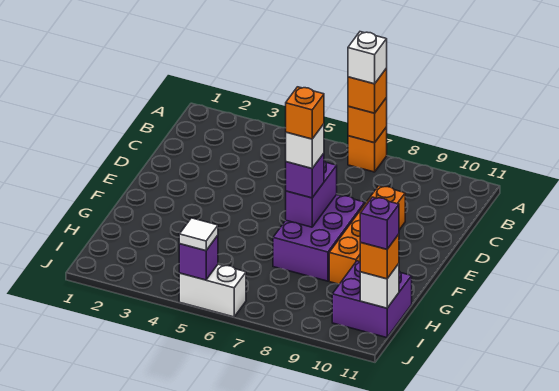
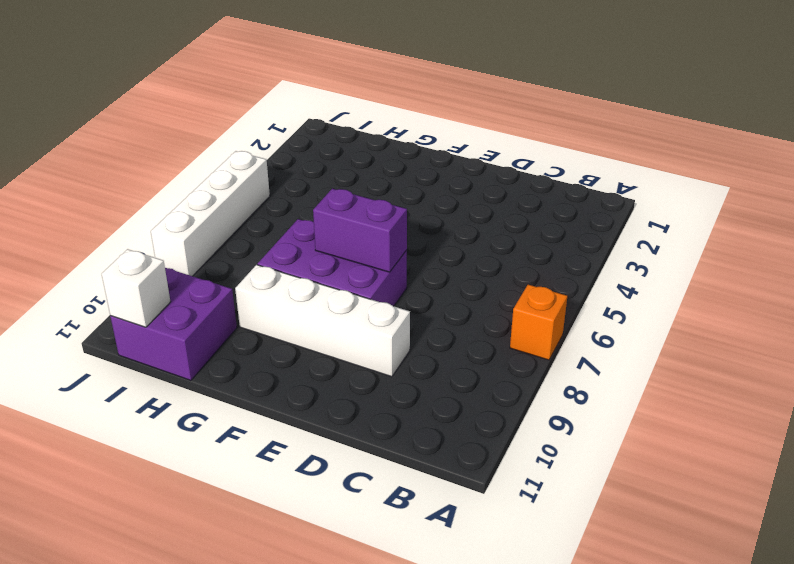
white 1x4 brick [235,265,410,377] -> orange 1x4 brick [329,186,405,284]
white 1x4 brick [151,151,270,276] -> white 1x2 brick [179,264,246,317]
none -> orange 1x1 brick [348,98,387,143]
none -> purple 1x1 brick [179,235,218,280]
none -> orange 1x1 brick [348,68,387,113]

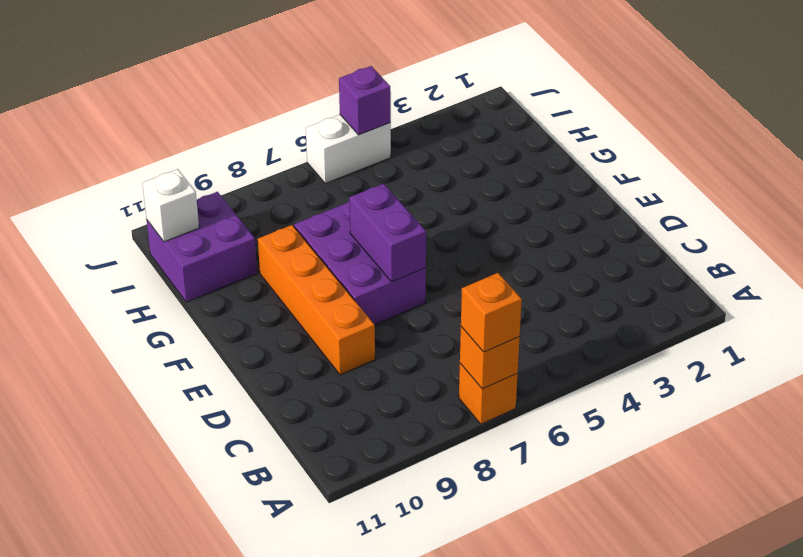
none -> purple 1x1 brick [286,153,324,198]
none -> orange 1x1 brick [360,234,399,279]
none -> white 1x1 tile [179,218,218,251]

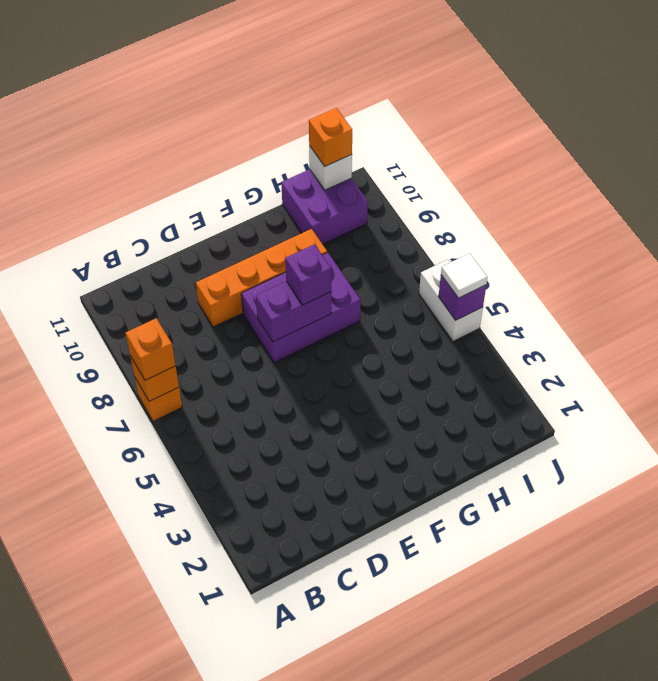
none -> white 1x1 brick [348,32,387,84]
none -> white 1x1 brick [286,124,324,168]
none -> purple 1x1 brick [360,197,399,249]

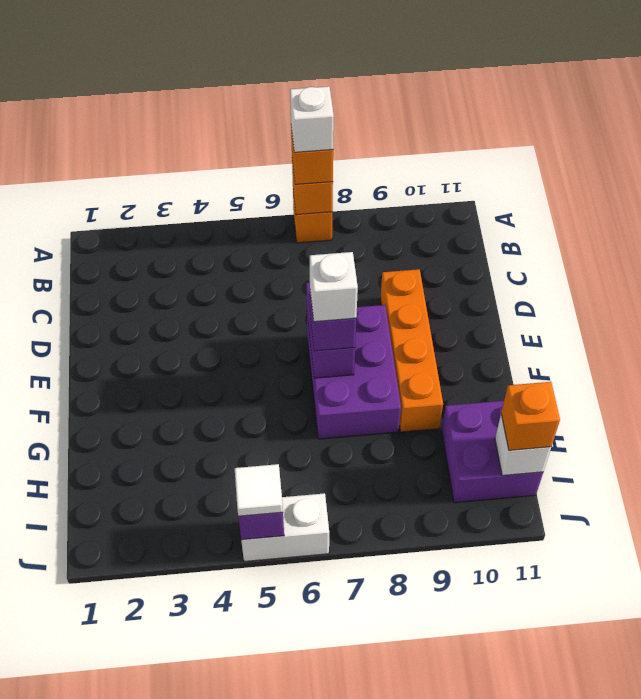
none -> purple 1x1 brick [360,197,399,249]
none -> orange 1x1 brick [286,87,324,139]

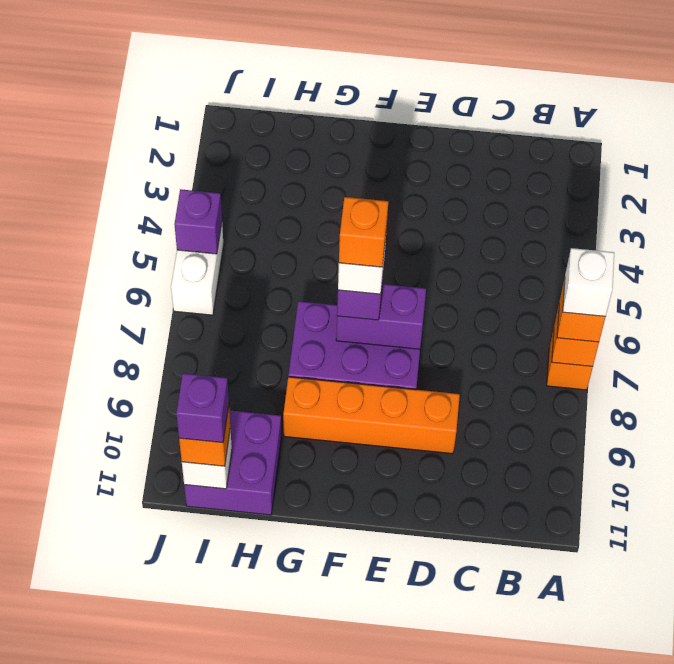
none -> white 1x1 tile [179,218,218,251]

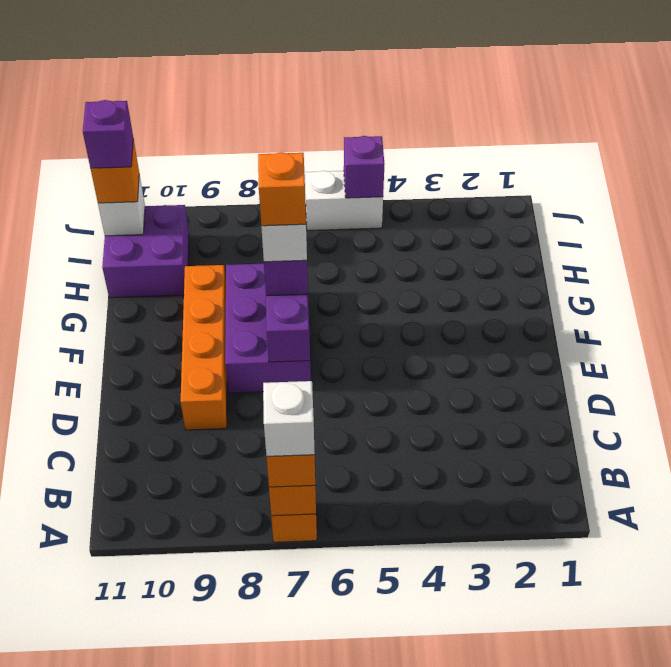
none -> white 1x1 tile [179,218,218,251]

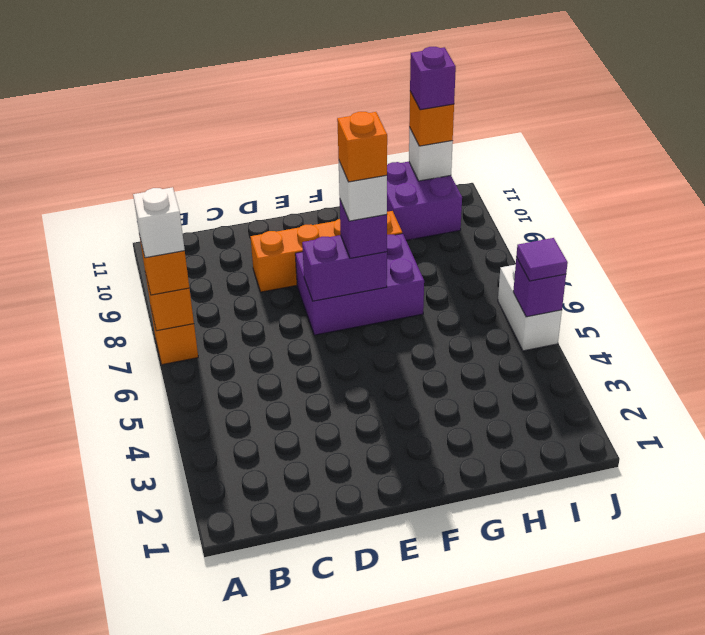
purple 1x1 tile [516,238,568,281] -> white 1x1 tile [179,218,218,251]

